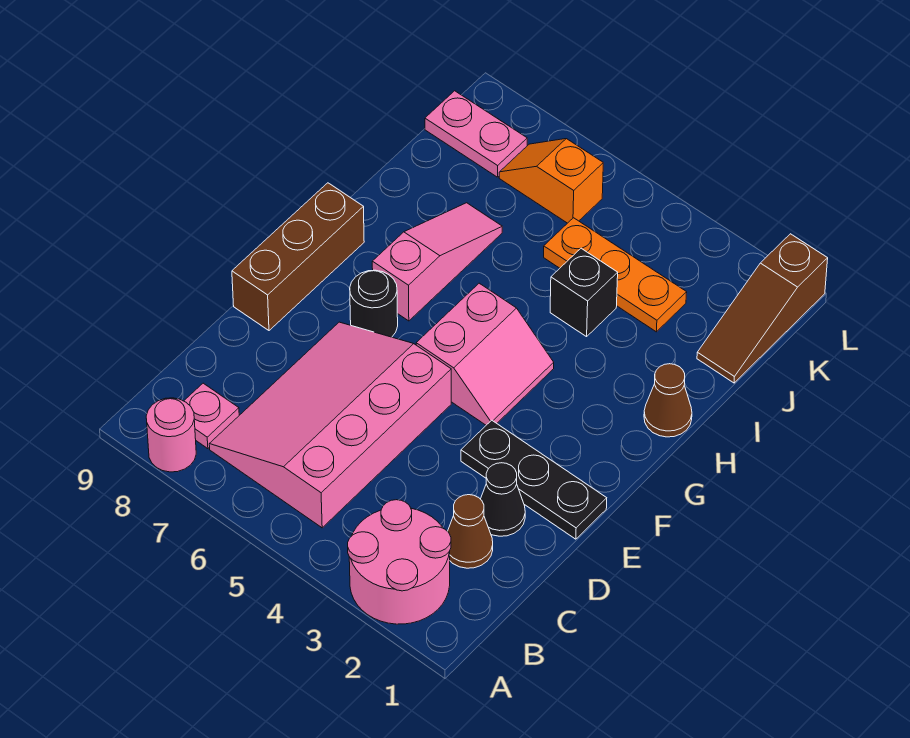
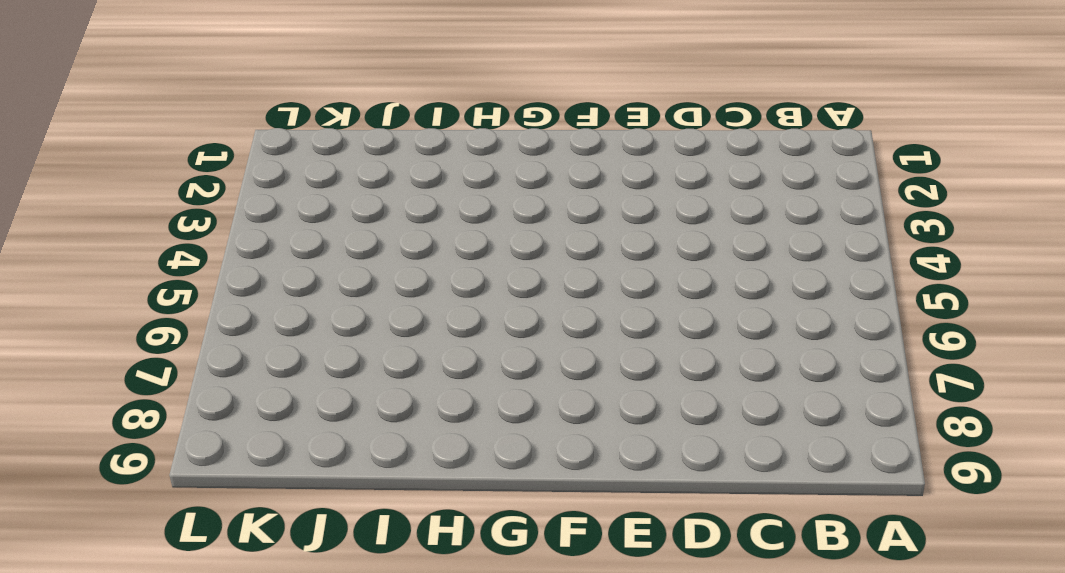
none -> pink 2x2 round brick [348,500,451,624]
none -> pink 1x1 round brick [146,398,196,472]
none -> pink 3x4 slope [209,322,451,528]

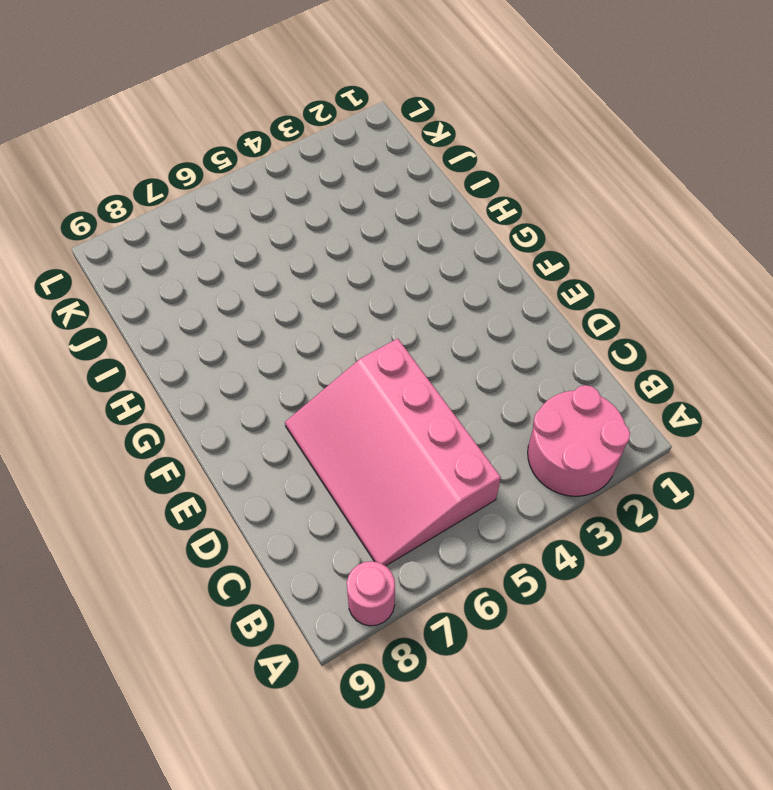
none -> pink 1x1 plate [184,383,239,449]
none -> brown 1x1 cone [448,495,493,568]
none -> black 1x1 cone [481,463,525,536]

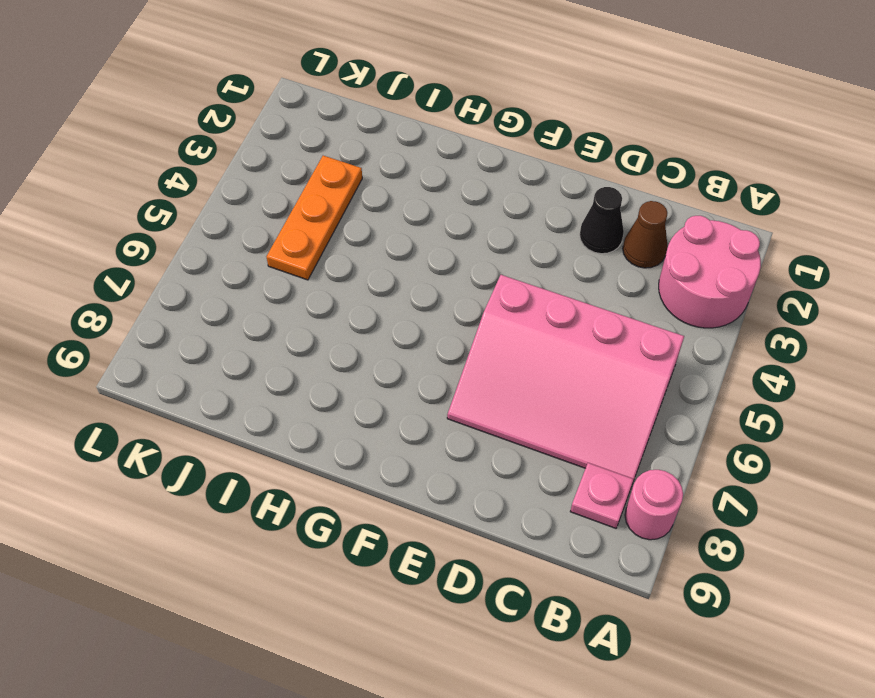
none -> black 1x3 plate [461,420,607,539]
none -> brown 1x3 brick [232,183,364,330]
none -> pink 2x2 slope [416,283,554,425]

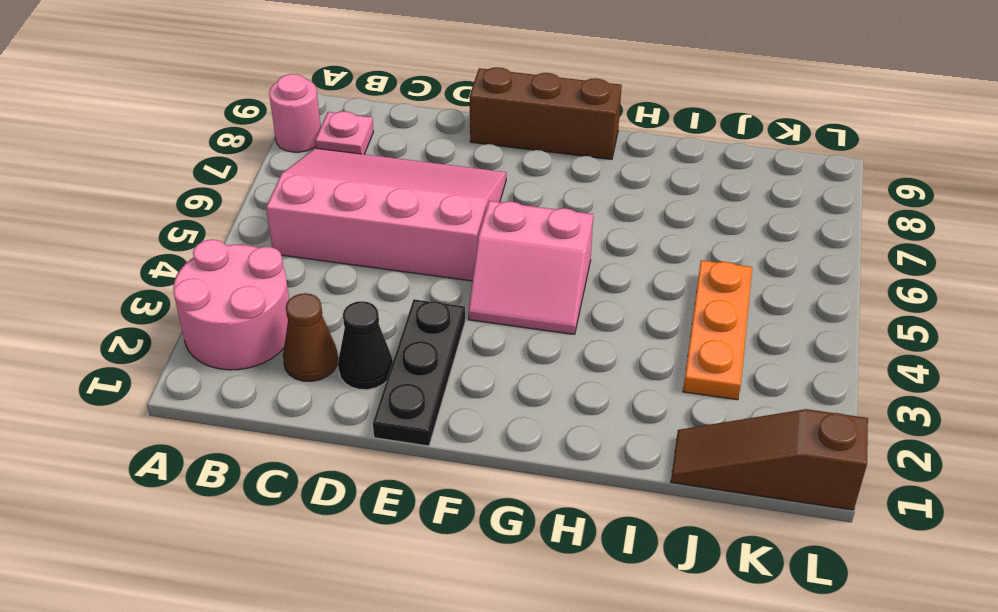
none -> black 1x1 round brick [350,270,398,337]
none -> pink 1x3 slope [372,203,502,321]
none -> brown 1x1 cone [644,364,692,437]

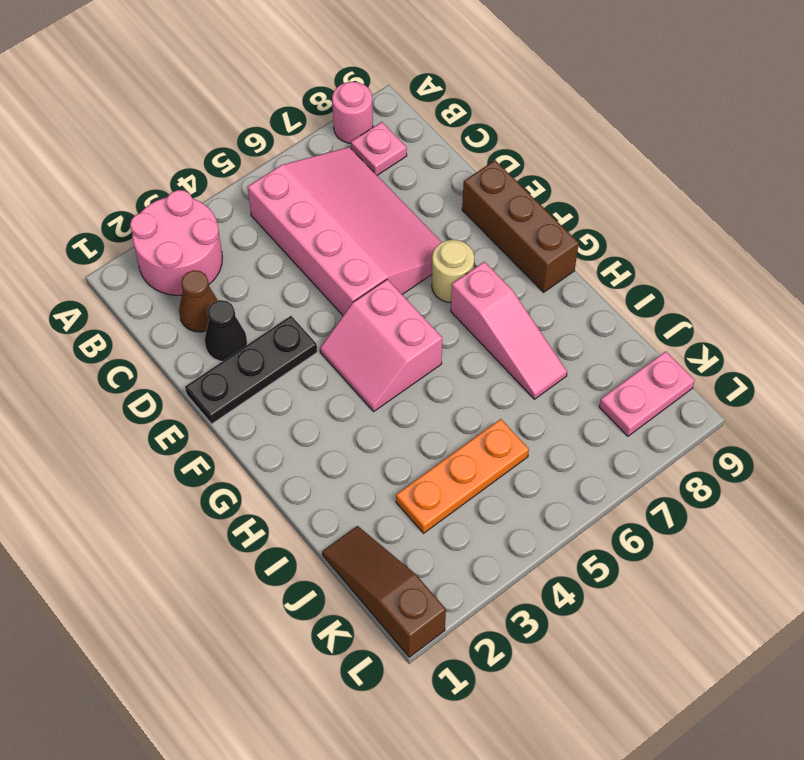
tan 1x1 round brick [432,240,474,303] -> black 1x1 round brick [350,270,398,337]
none -> brown 1x1 cone [644,364,692,437]
none -> black 1x1 brick [550,248,618,337]
none -> orange 1x2 slope [499,139,603,223]

